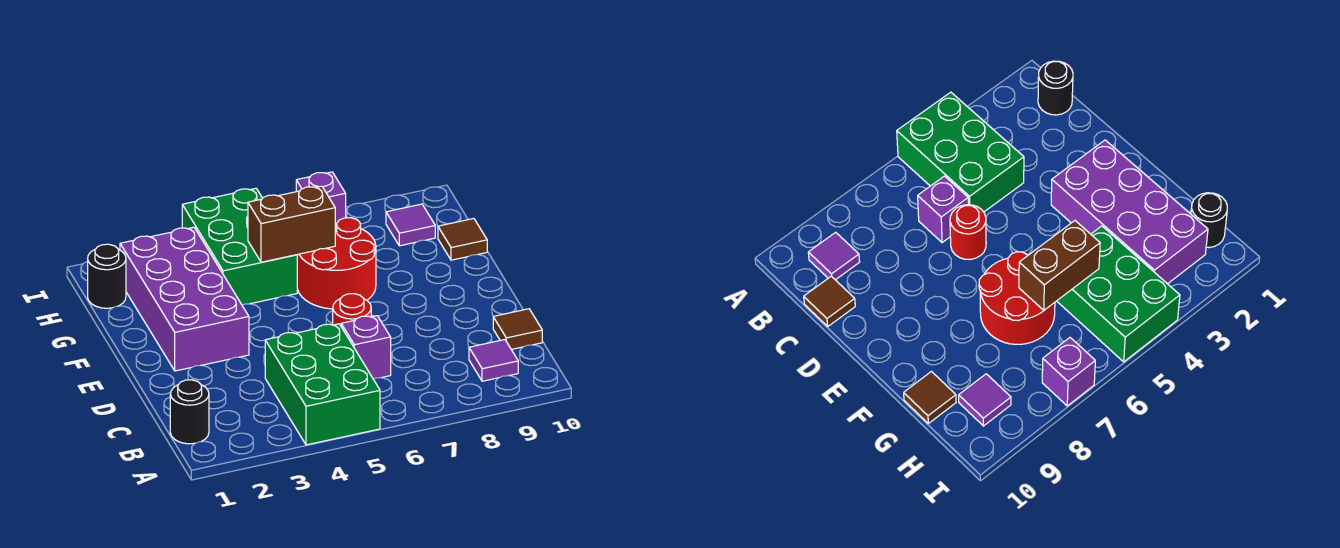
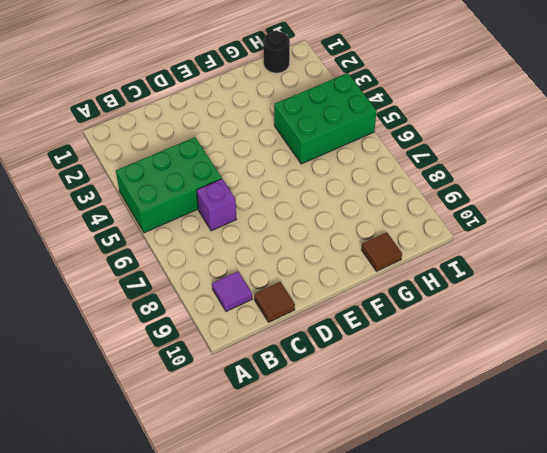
none -> black 1x1 round brick [170,380,209,444]
none -> red 1x1 round brick [333,294,371,326]
none -> purple 2x4 brick [120,227,249,371]

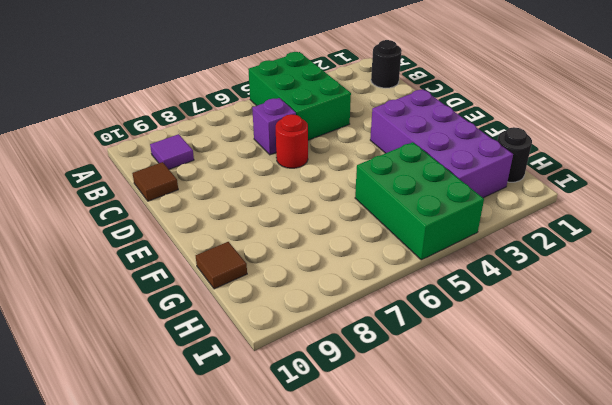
none -> red 2x2 round brick [297,218,376,309]
none -> purple 1x1 tile [386,204,435,246]
none -> purple 1x1 brick [296,172,346,224]

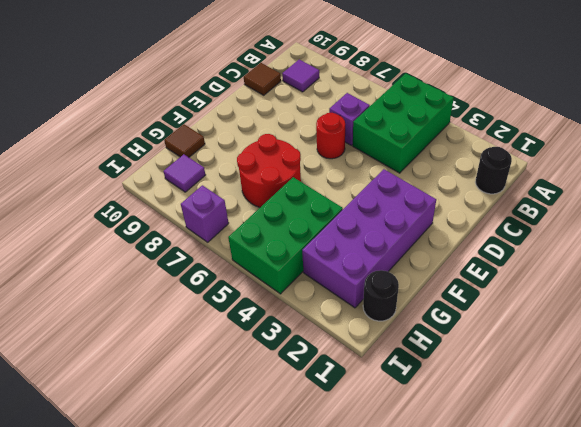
none -> brown 1x2 brick [248,186,335,262]

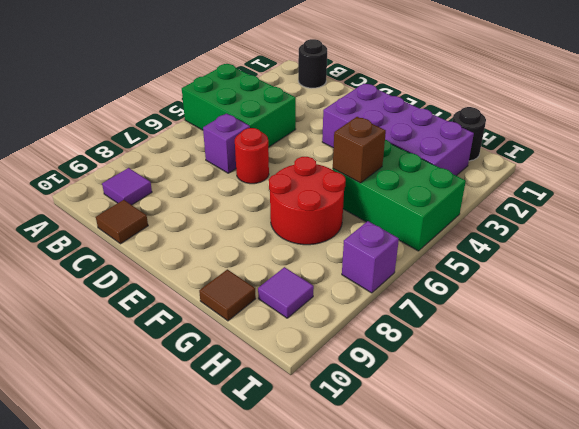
brown 1x1 brick [333,117,386,183] -> brown 1x2 brick [248,186,335,262]

